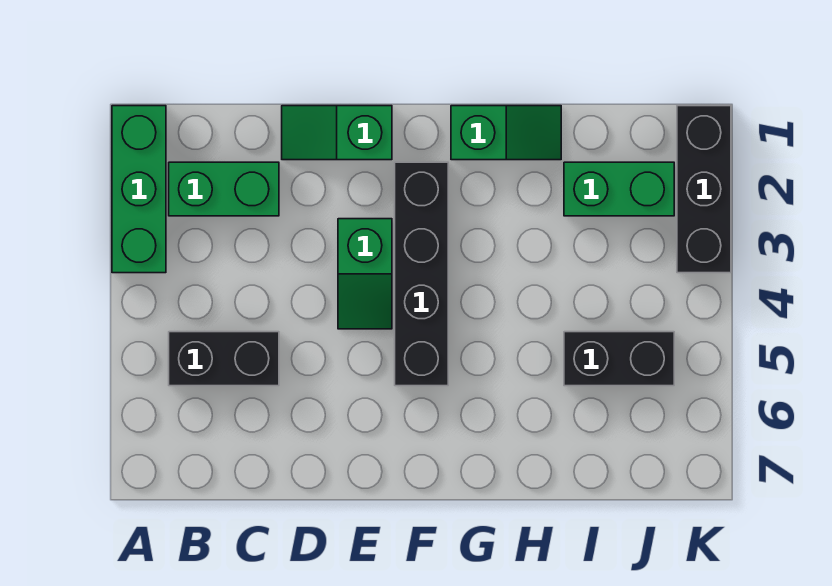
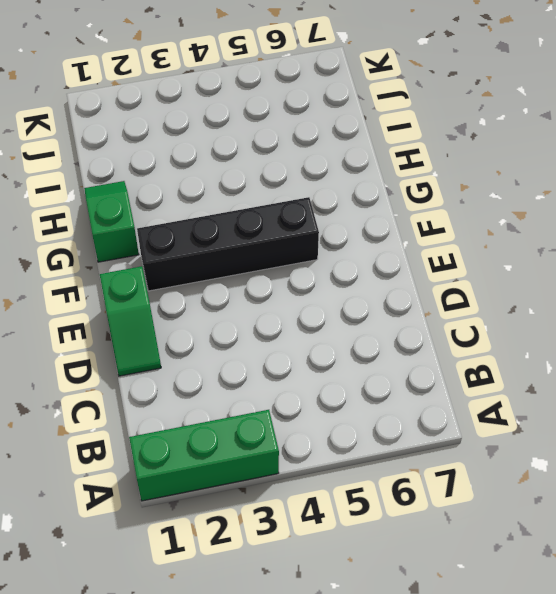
none -> green 1x2 brick [169,162,279,216]
none -> black 1x2 brick [169,332,279,386]

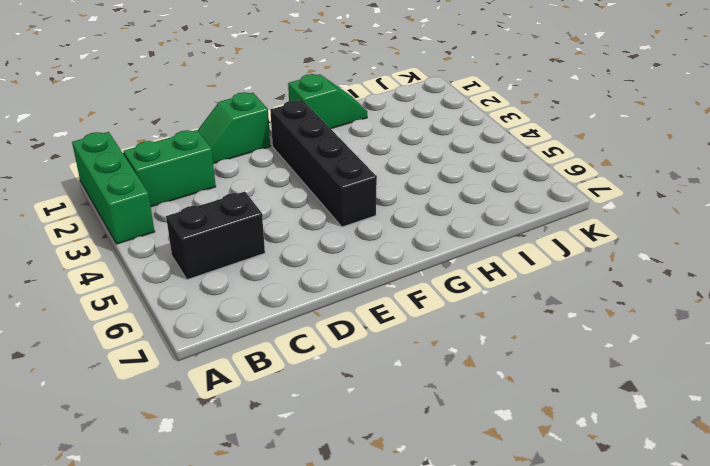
none -> green 1x2 slope [338,219,392,329]
none -> green 1x2 brick [564,162,674,216]

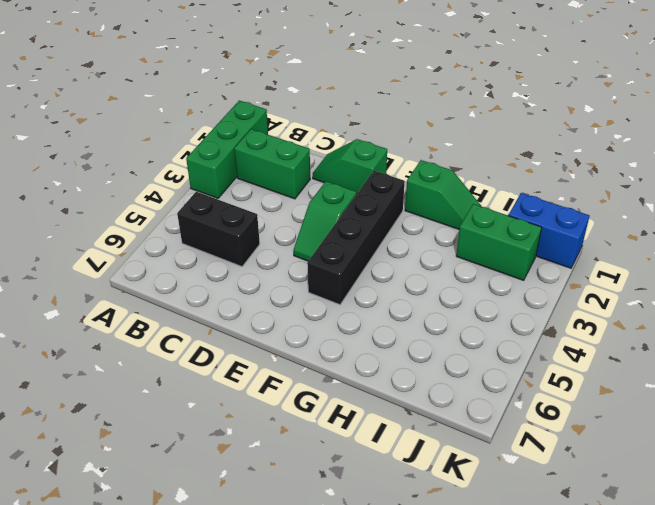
blue 1x2 brick [508,193,589,268] -> black 1x3 brick [677,106,731,273]
none -> black 1x2 brick [564,332,674,386]

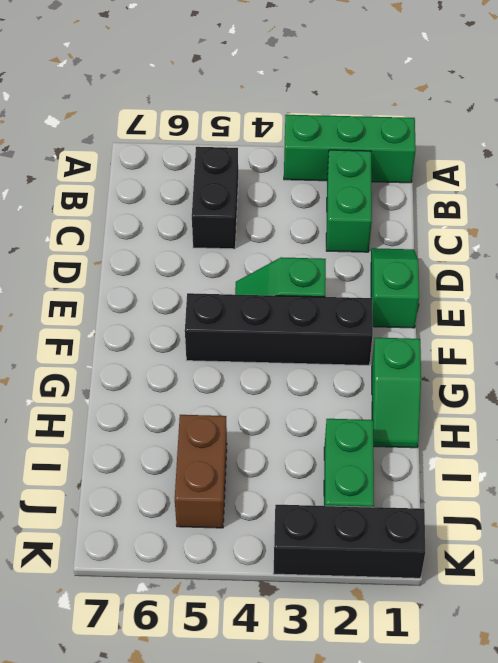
brown 1x2 brick [175,415,227,528] -> black 1x2 brick [564,332,674,386]

